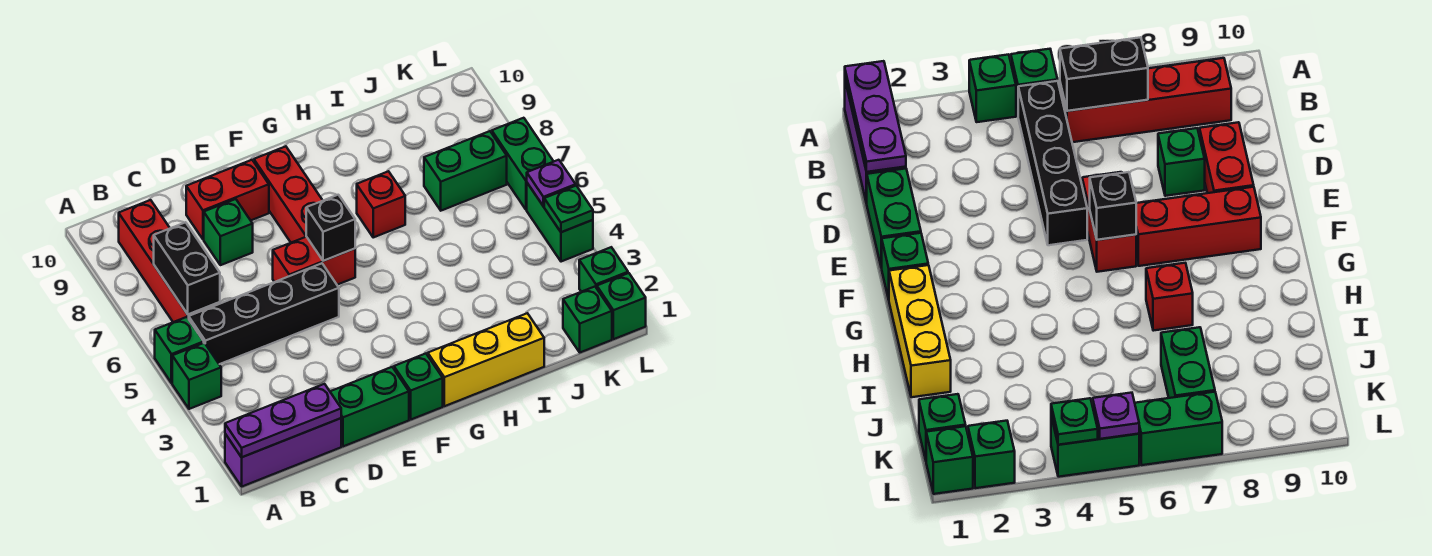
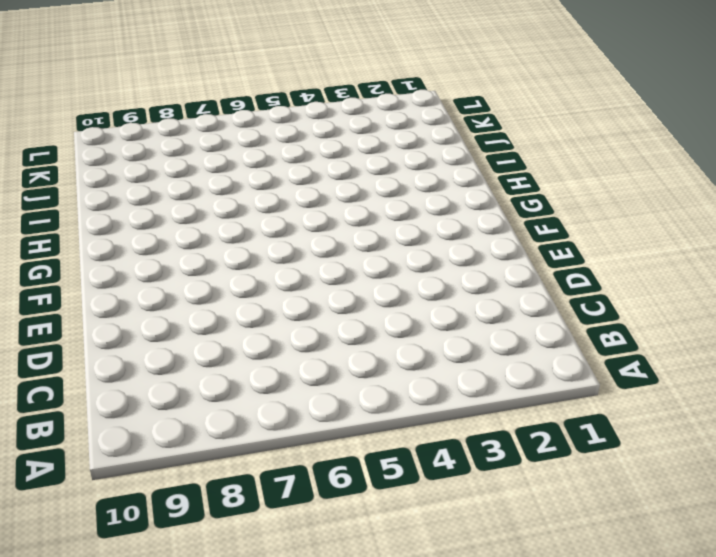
none -> purple 1x3 brick [225,418,341,486]
none -> green 1x1 brick [172,343,221,409]
none -> green 1x1 brick [155,317,204,383]

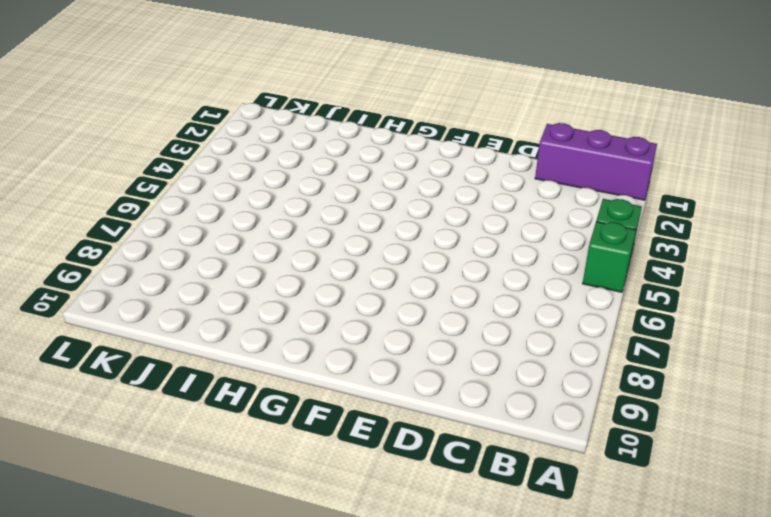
none -> black 1x4 brick [189,263,339,364]
none -> red 1x4 brick [119,200,220,322]
none -> green 1x2 brick [330,367,409,446]

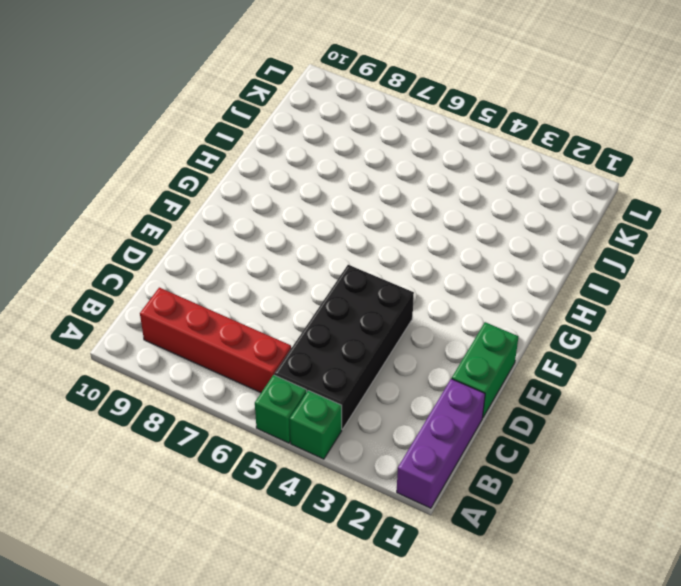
black 2x4 brick [274,265,414,429] -> black 1x4 brick [189,263,339,364]
none -> green 1x1 brick [204,199,253,265]
none -> red 1x2 brick [186,160,269,239]
none -> red 1x2 brick [273,237,355,285]

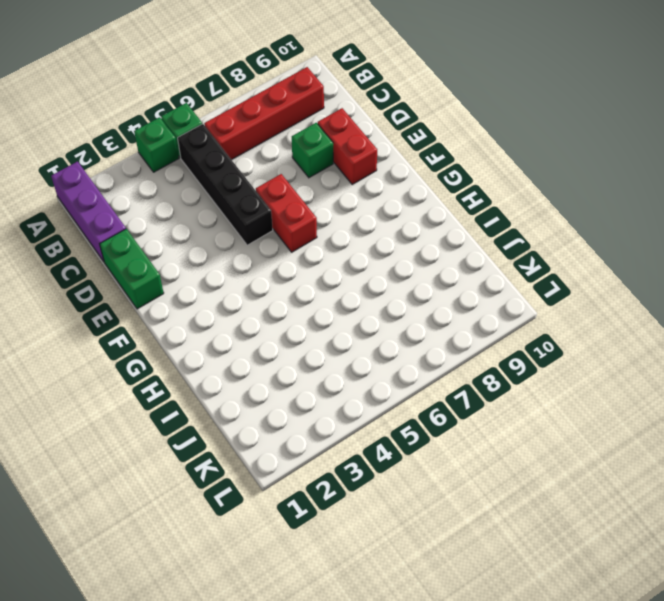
none -> green 1x1 brick [394,354,443,419]
none -> red 1x3 brick [254,146,323,243]
none -> yellow 1x3 brick [428,313,544,406]

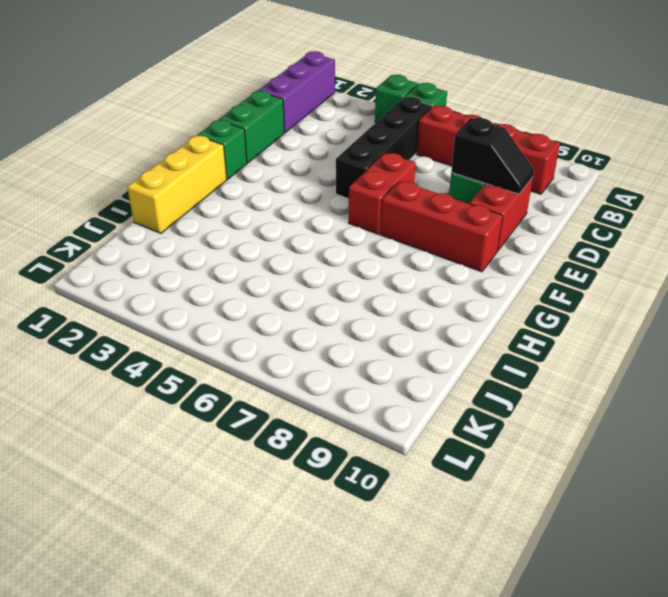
black 1x2 slope [451,118,534,194] -> none
none -> red 1x1 brick [357,171,405,237]
none -> green 1x2 brick [424,131,507,211]
none -> green 1x1 brick [563,287,612,352]

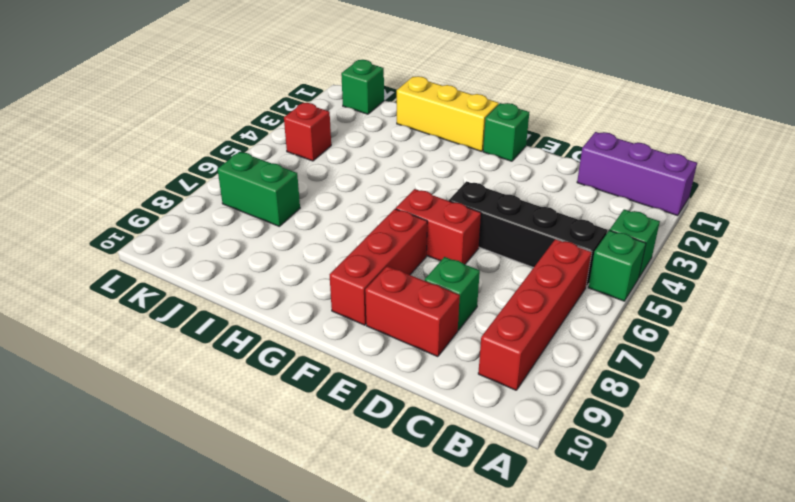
red 1x1 brick [284,103,331,161] -> red 1x1 brick moved to [357,171,405,237]
none -> green 1x2 brick [330,367,409,446]
none -> green 1x1 brick [597,273,646,339]
none -> green 1x1 brick [579,247,628,292]

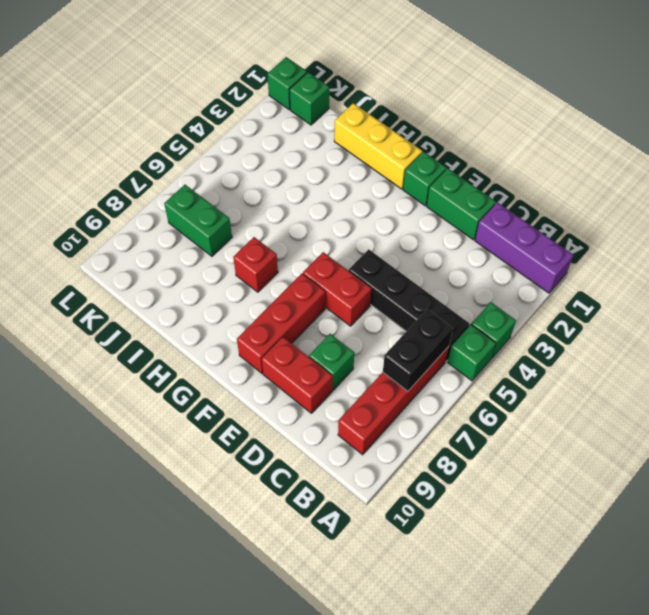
none -> green 1x1 brick [579,247,628,292]
none -> green 1x2 brick [527,183,593,262]
none -> green 1x2 brick [492,118,554,210]

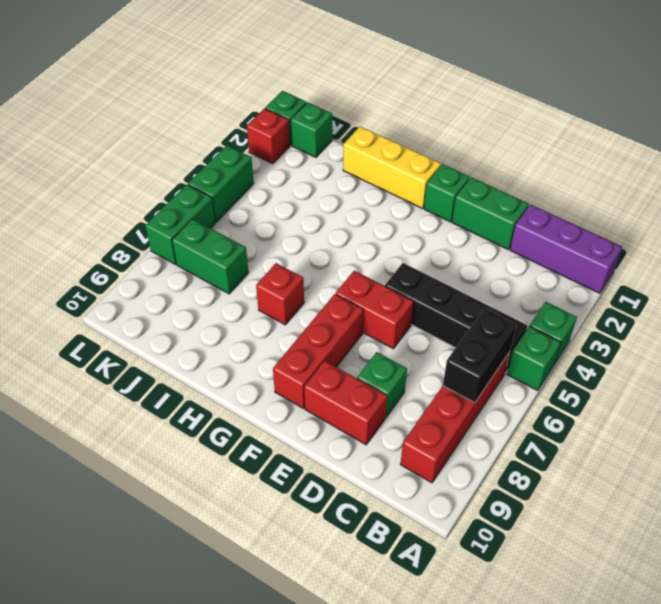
red 1x1 brick [247,108,290,164] -> green 1x1 brick [579,247,628,292]
none -> purple 1x3 plate [225,384,341,457]
none -> black 1x1 brick [306,195,355,261]
none -> green 1x1 plate [544,186,593,232]

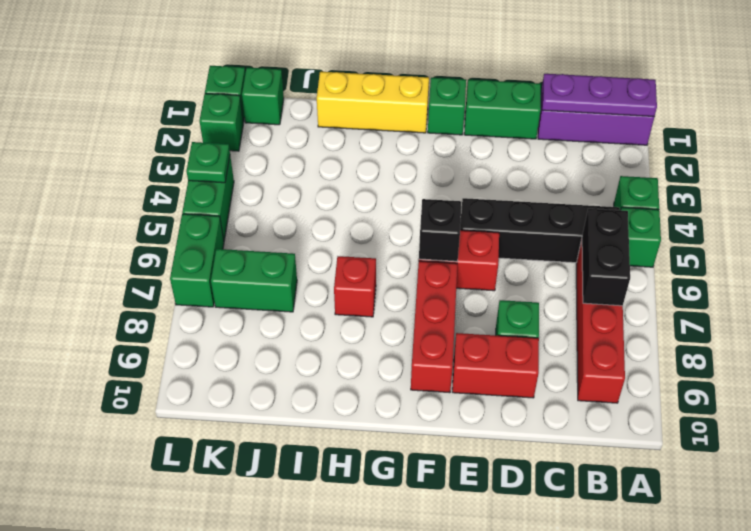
none -> purple 1x1 plate [527,160,576,206]

